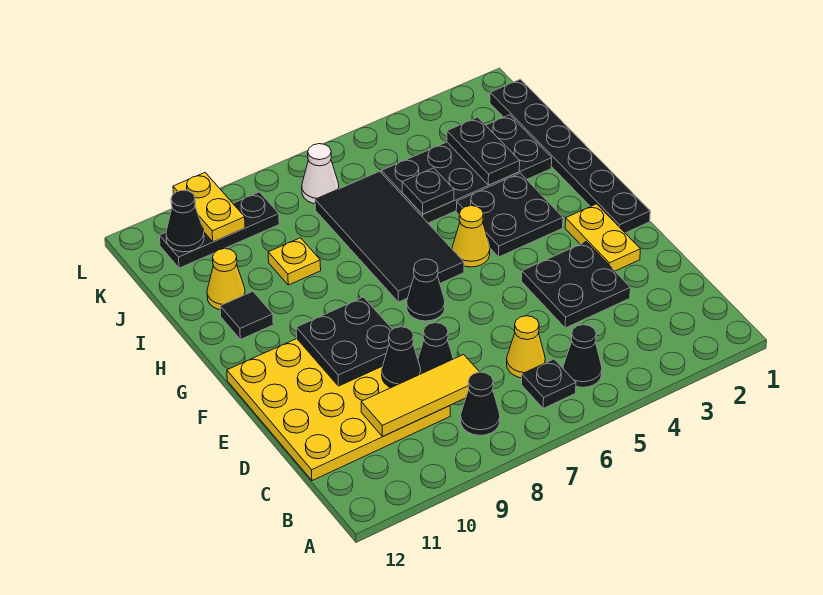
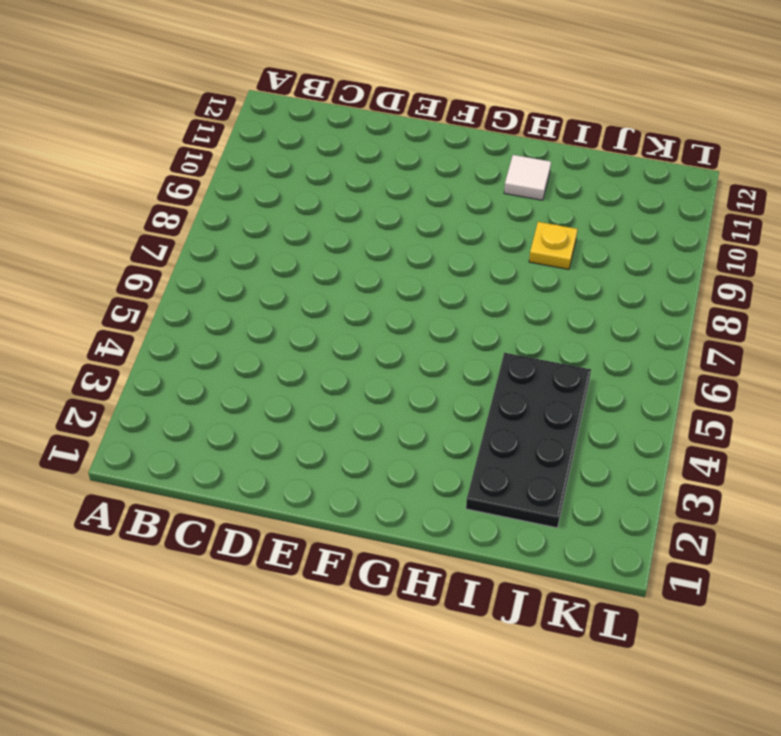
white 1x1 tile [504,155,551,200] -> black 1x1 tile [220,291,273,340]
none -> black 1x1 cone [563,325,602,387]
none -> black 1x1 plate [522,359,576,408]
none -> black 1x1 cone [461,372,500,435]

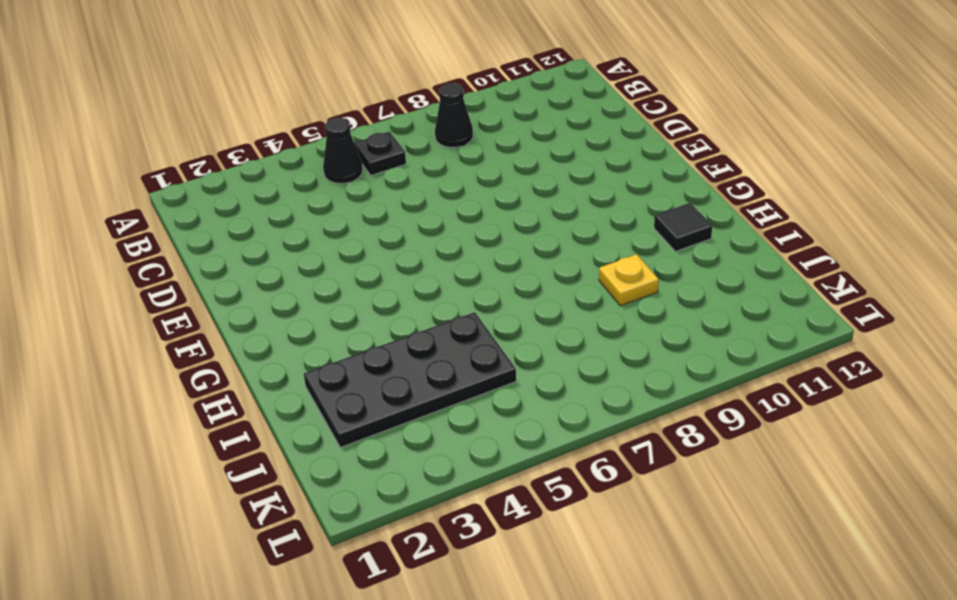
none -> yellow 1x1 cone [507,316,545,378]
none -> yellow 4x4 plate [227,339,450,481]
none -> black 2x2 plate [522,242,630,328]

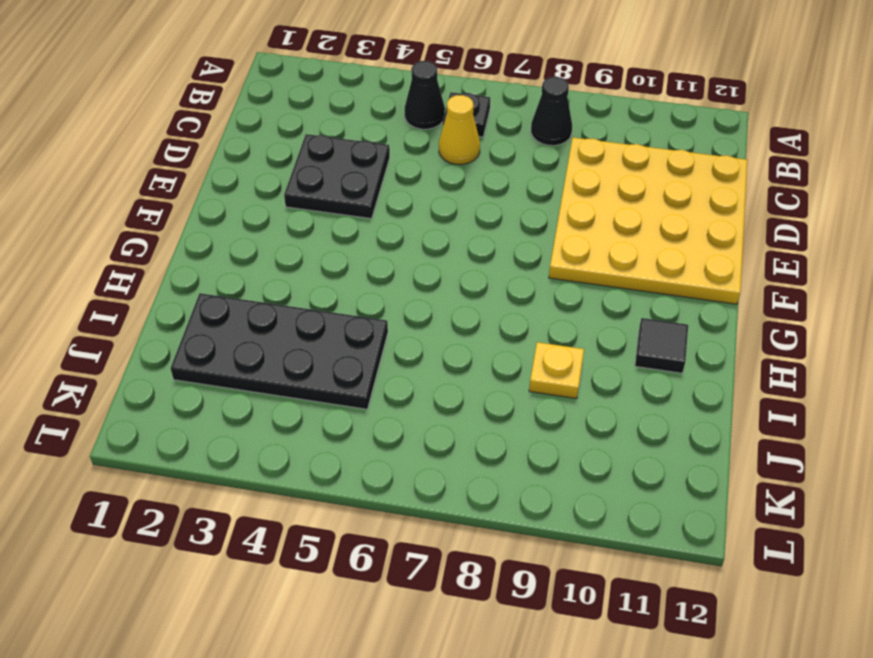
none -> black 1x1 cone [418,323,453,373]
none -> yellow 1x2 plate [565,204,640,271]
none -> black 1x6 plate [490,79,650,233]

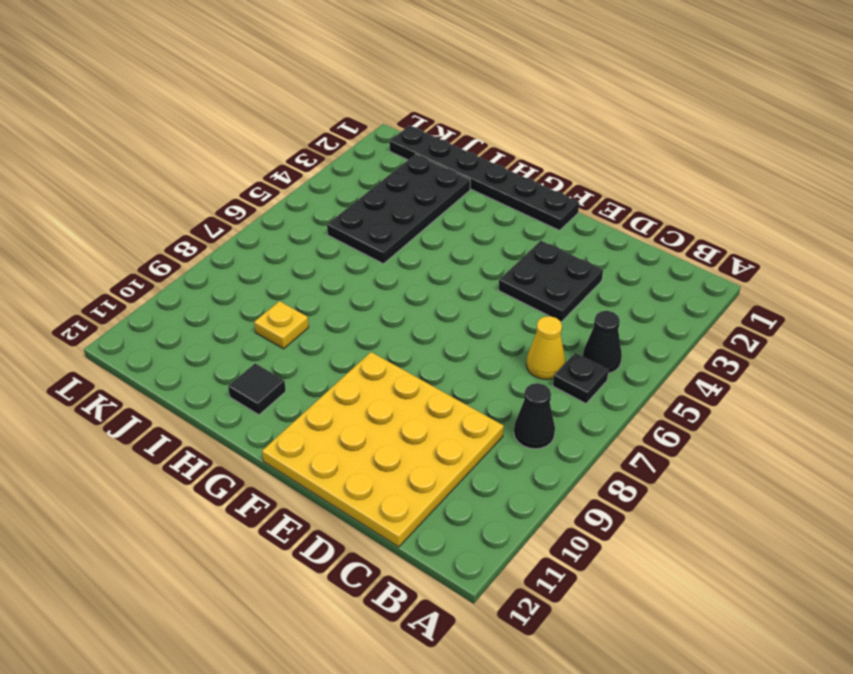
none -> black 1x1 cone [418,323,453,373]
none -> yellow 1x2 plate [565,204,640,271]
none -> black 1x1 cone [407,259,445,321]

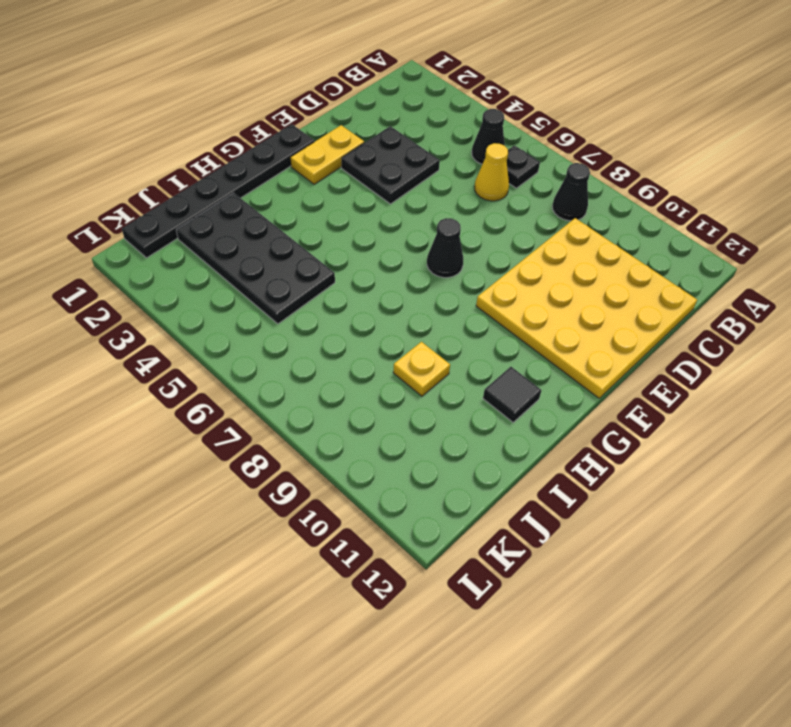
none -> black 1x1 cone [418,323,453,373]
none -> black 2x2 plate [456,173,563,257]
none -> yellow 1x1 cone [452,206,490,267]

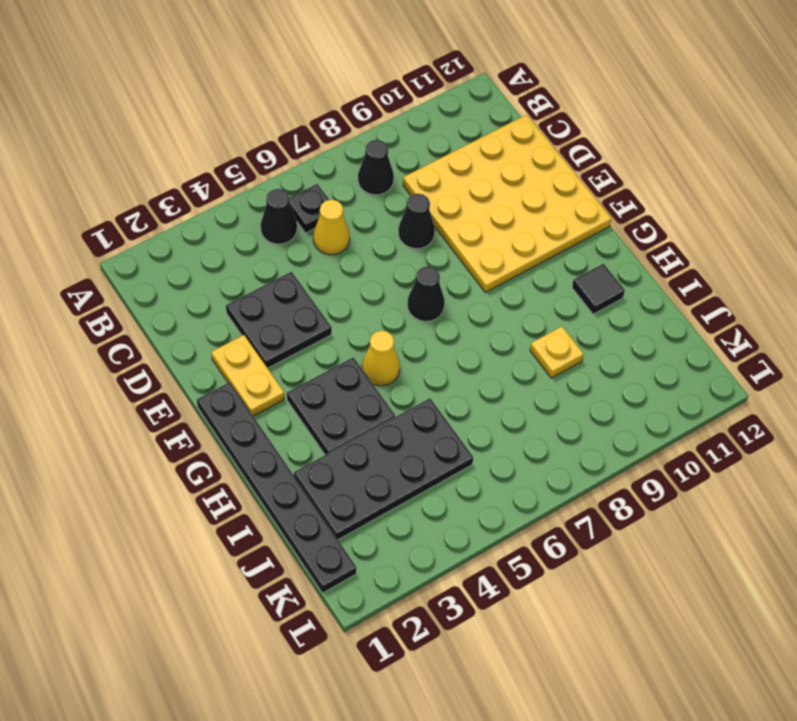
none -> black 2x4 tile [315,171,464,302]
none -> yellow 1x1 cone [207,249,245,310]
none -> white 1x1 cone [302,144,339,204]

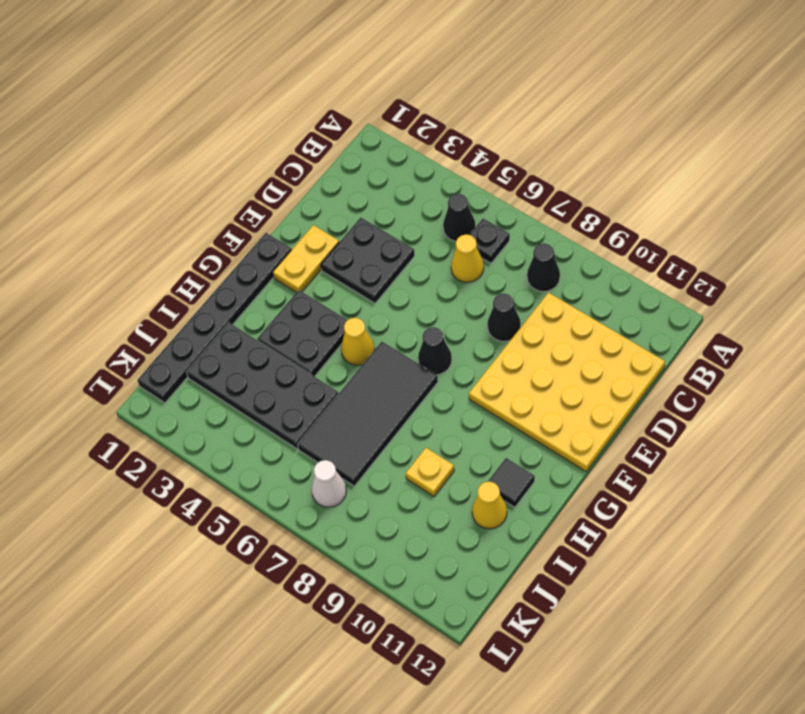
none -> black 1x3 plate [159,192,279,268]
none -> yellow 1x3 tile [361,355,479,436]
none -> black 1x1 cone [382,327,421,388]

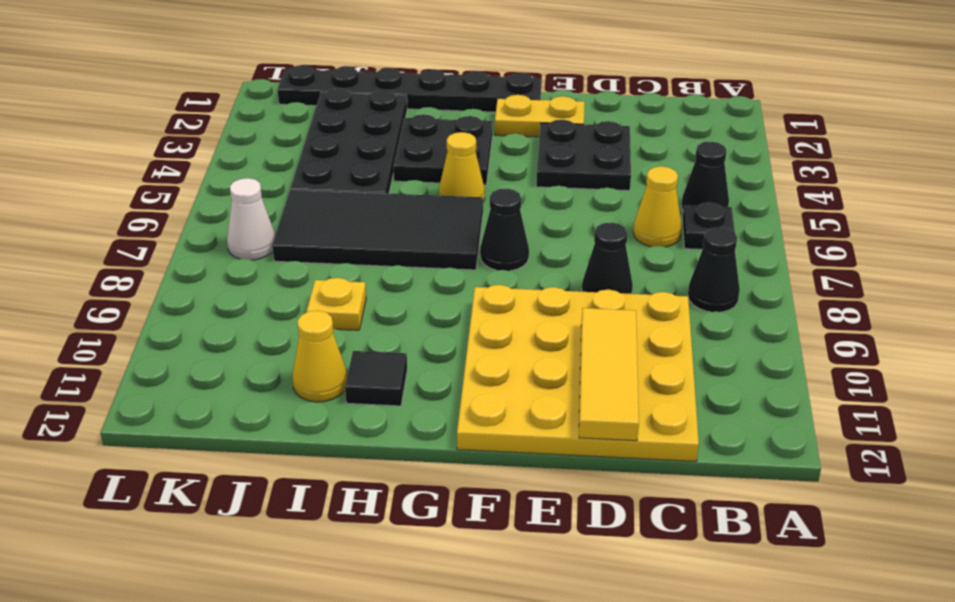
yellow 1x3 tile [579,308,639,441] -> yellow 1x3 tile moved to [361,355,479,436]
none -> black 1x3 plate [159,192,279,268]
none -> black 1x1 cone [382,327,421,388]
none -> black 2x2 plate [296,297,393,386]

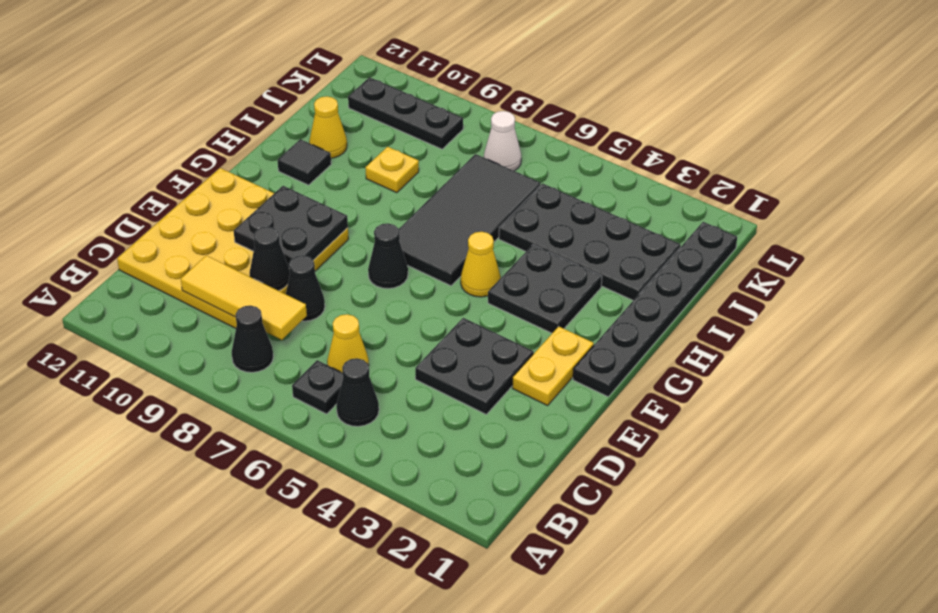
none -> black 1x2 plate [447,117,520,185]
none -> black 1x1 plate [402,168,454,214]
none -> yellow 1x2 plate [173,173,245,242]

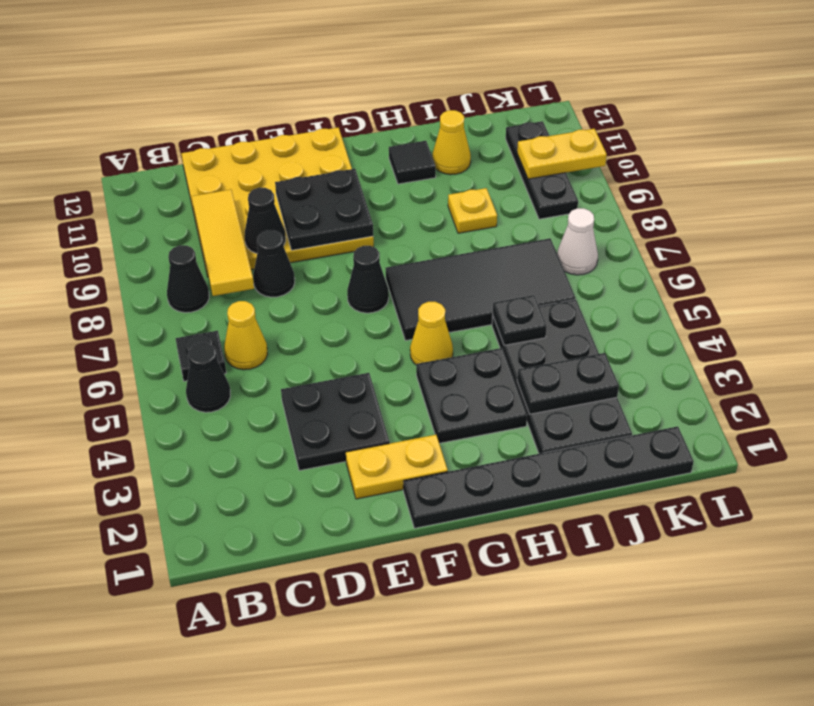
none -> black 1x1 cone [166,190,204,252]

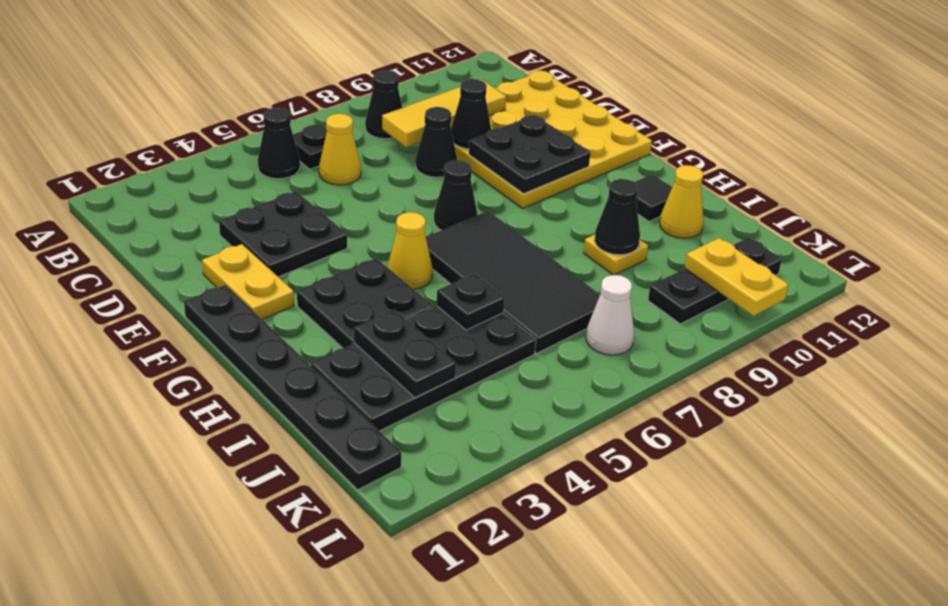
black 1x1 cone [595,179,640,255] -> black 1x1 cone moved to [166,190,204,252]

